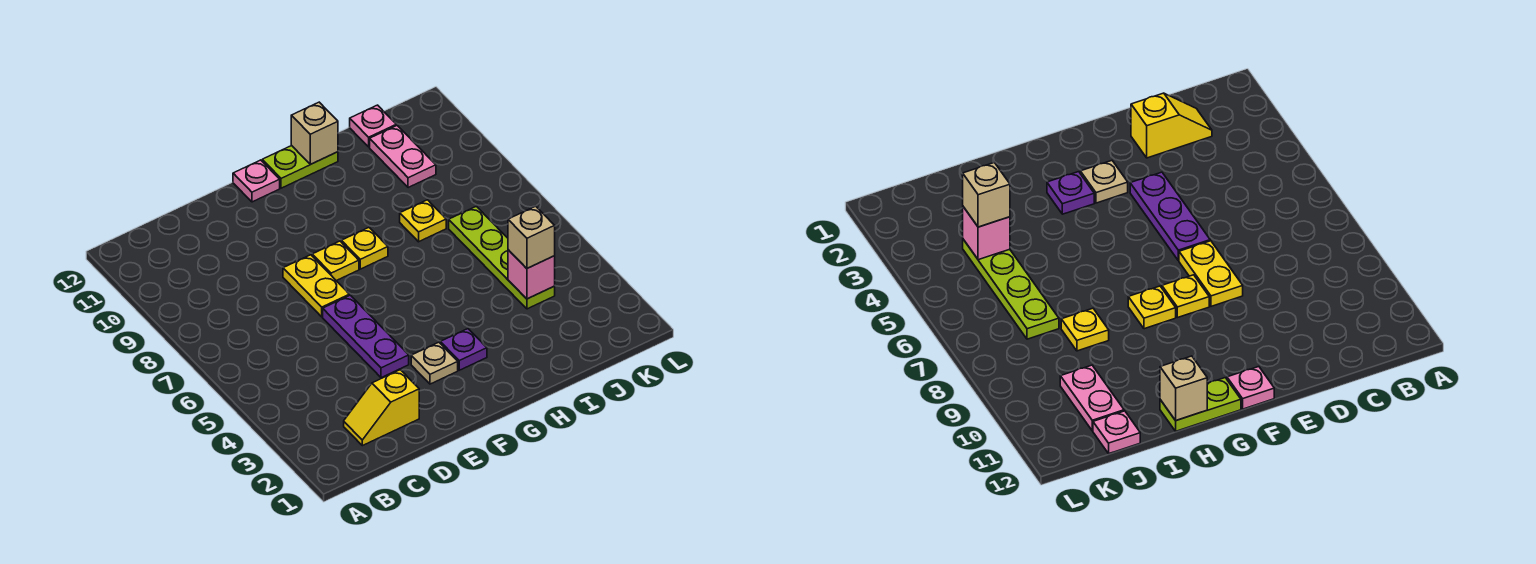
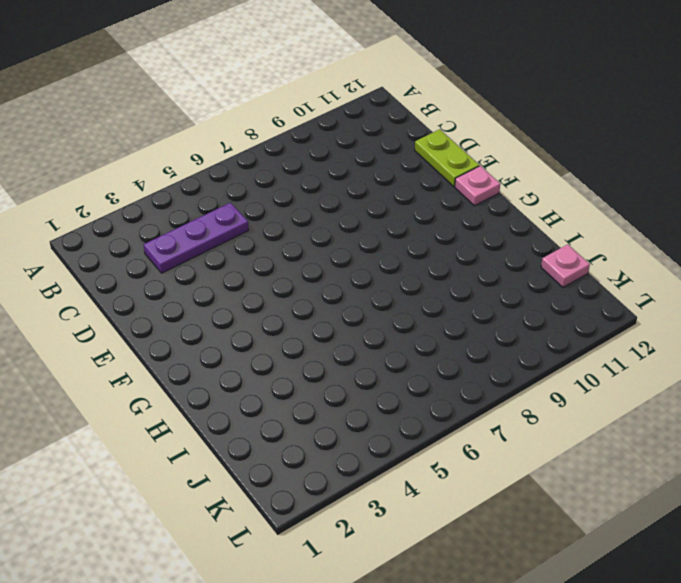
purple 1x3 plate [144,203,249,273] -> purple 1x3 plate moved to [323,295,409,378]
lime 1x2 plate [415,129,479,187] -> lime 1x2 plate moved to [262,146,338,188]
none -> yellow 1x2 slope [344,370,419,446]
none -> yellow 1x2 plate [283,255,349,317]
none -> tan 1x1 plate [411,342,458,384]

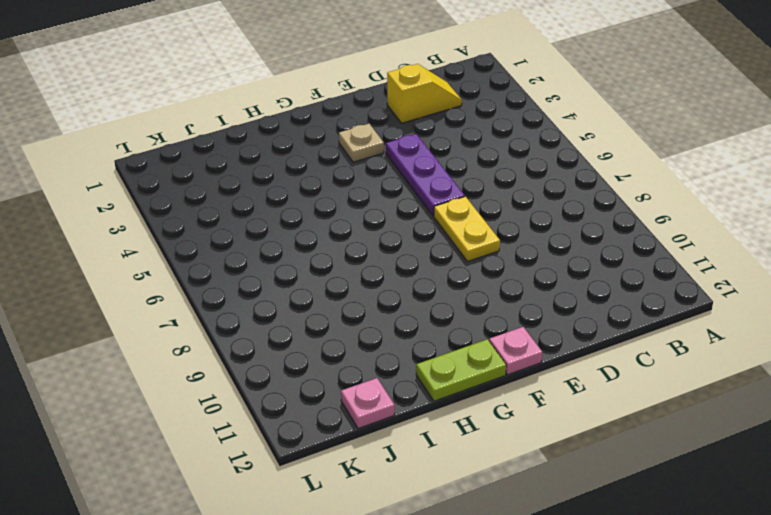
none -> yellow 1x1 plate [312,241,359,281]
none -> purple 1x1 plate [440,329,487,370]
none -> yellow 1x1 plate [341,228,388,269]

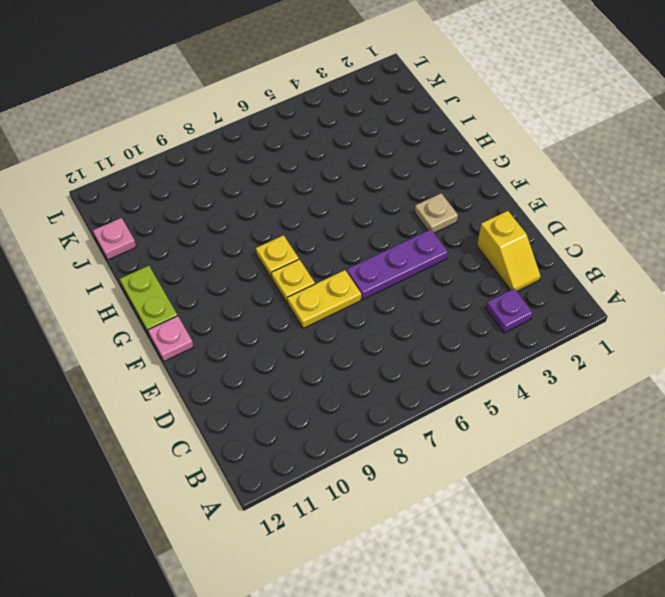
purple 1x1 plate [486,289,533,333] -> purple 1x1 plate moved to [440,329,487,370]
none -> yellow 1x1 plate [400,200,446,242]
none -> lime 1x4 plate [449,206,555,309]
none -> pink 1x2 plate [370,125,436,188]

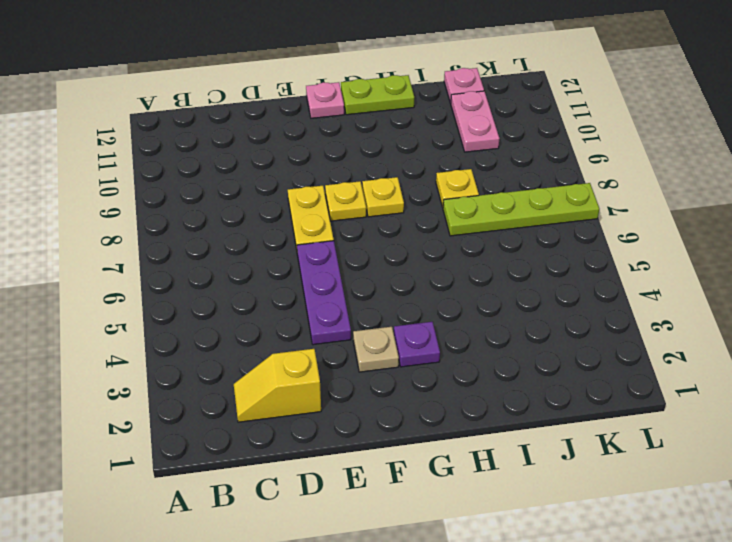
lime 1x4 plate [443,183,599,236] -> lime 1x4 plate turned to [449,206,555,309]
none -> tan 1x1 brick [291,102,338,164]
none -> pink 1x1 brick [508,250,555,299]
none -> tan 1x1 brick [508,206,555,268]

